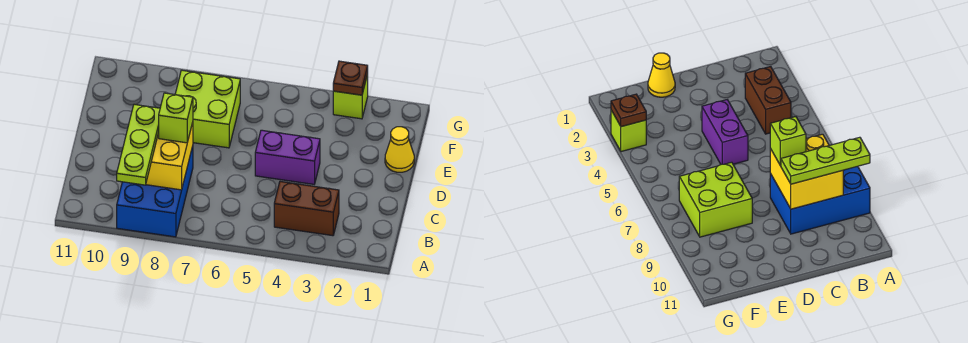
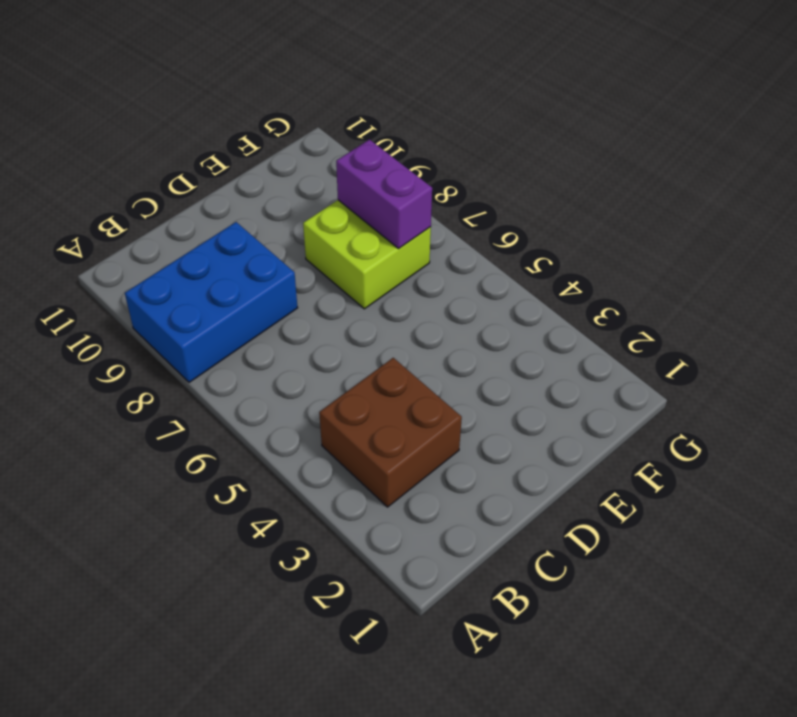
brown 2x2 brick [319,358,462,507] -> brown 1x2 brick [274,182,339,236]
purple 1x2 brick [336,140,432,248] -> purple 1x2 brick moved to [255,130,320,184]
none -> yellow 1x1 cone [385,127,414,172]
none -> lime 1x1 brick [333,74,368,119]

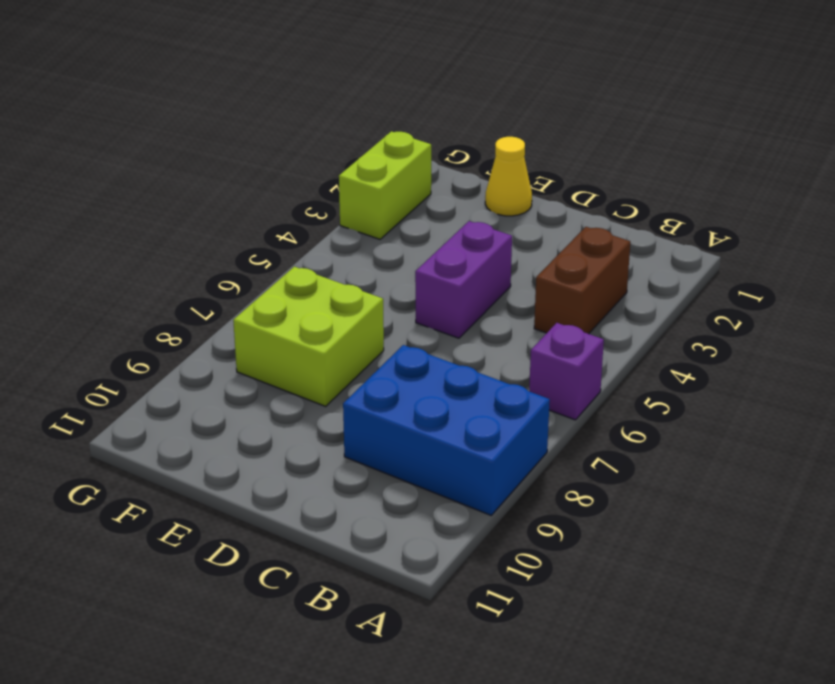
purple 1x1 brick [529,323,604,420] -> none
lime 1x2 brick [339,131,431,239] -> lime 1x1 brick [333,74,368,119]
none -> yellow 2x2 brick [146,122,193,190]
none -> brown 1x1 plate [333,61,368,95]

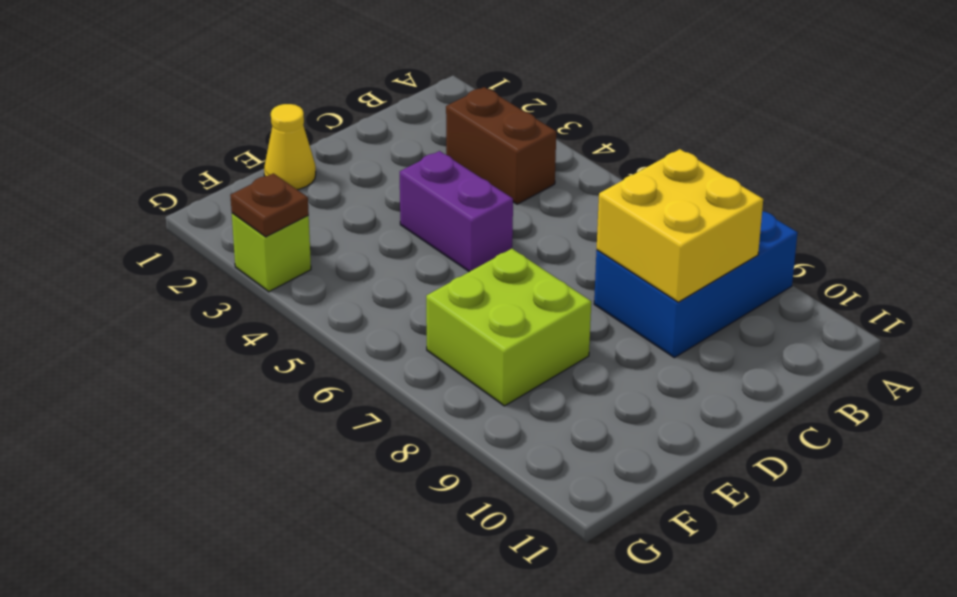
none -> lime 1x3 plate [117,104,160,185]
none -> lime 1x1 brick [159,93,193,143]

